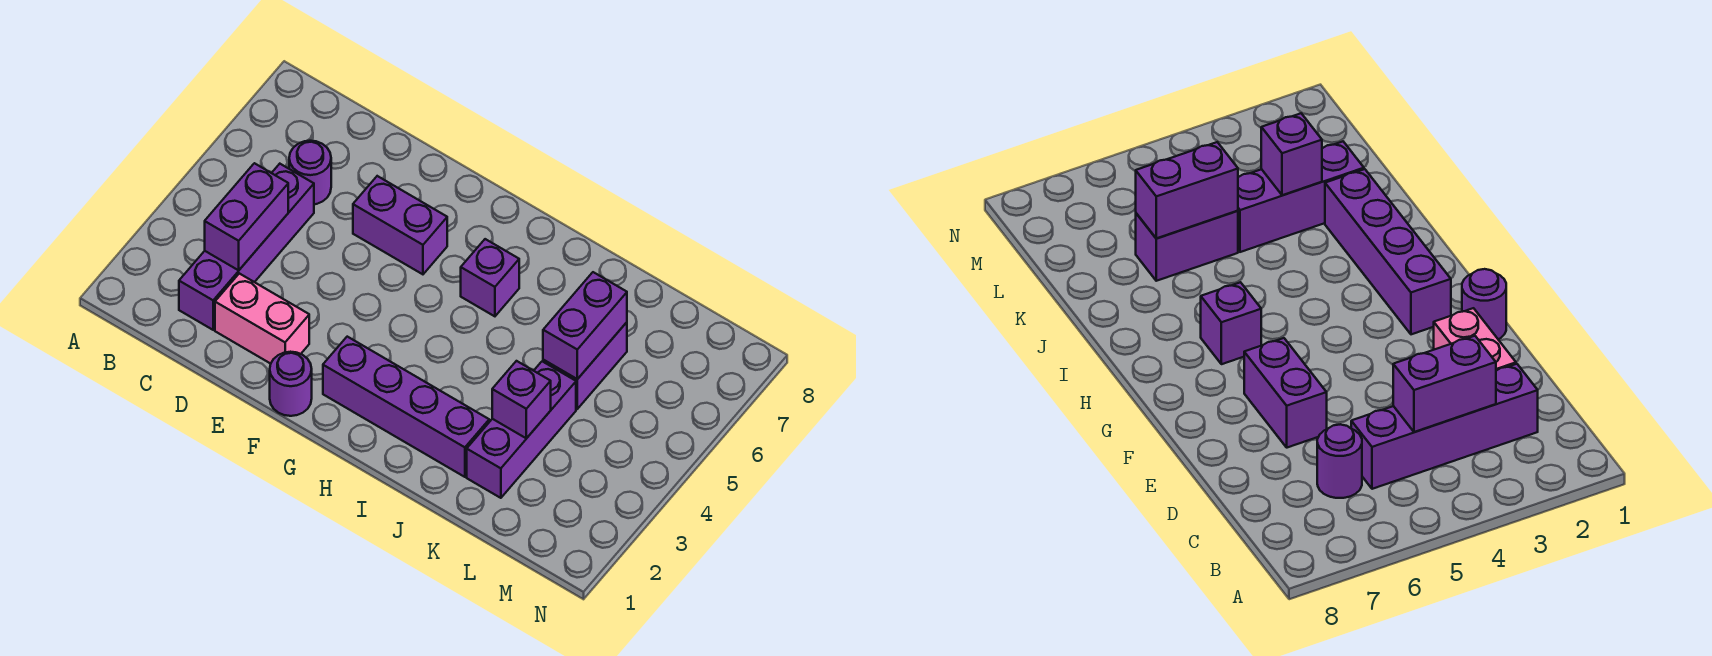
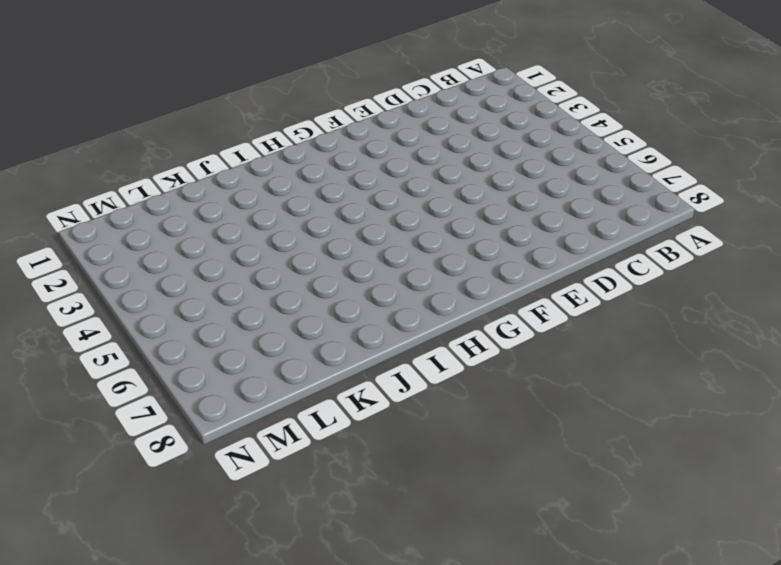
none -> purple 1x4 brick [179,164,314,330]
none -> purple 1x1 round brick [289,141,331,204]
none -> pink 1x2 brick [215,273,309,364]

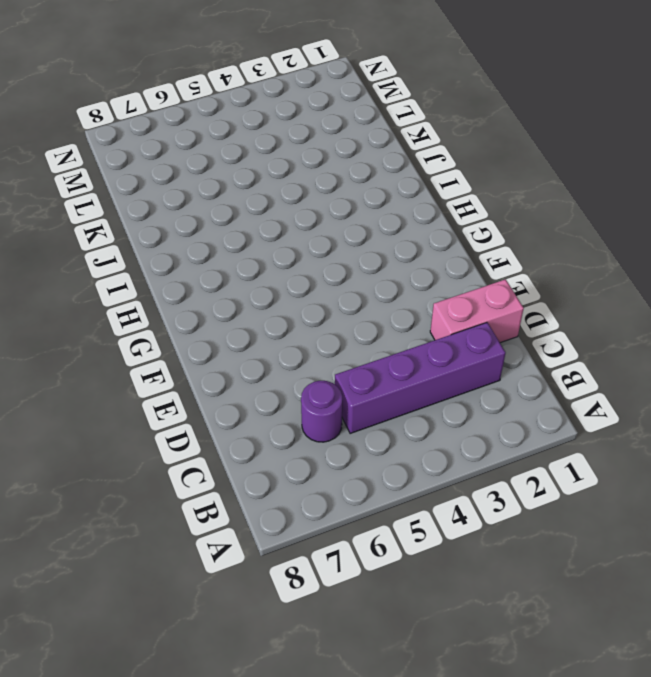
pink 1x2 brick [430,279,524,343] -> pink 1x2 brick turned to [215,273,309,364]
none -> purple 1x2 brick [353,176,447,274]
none -> purple 1x1 round brick [270,352,312,416]
none -> purple 1x4 brick [323,337,489,477]

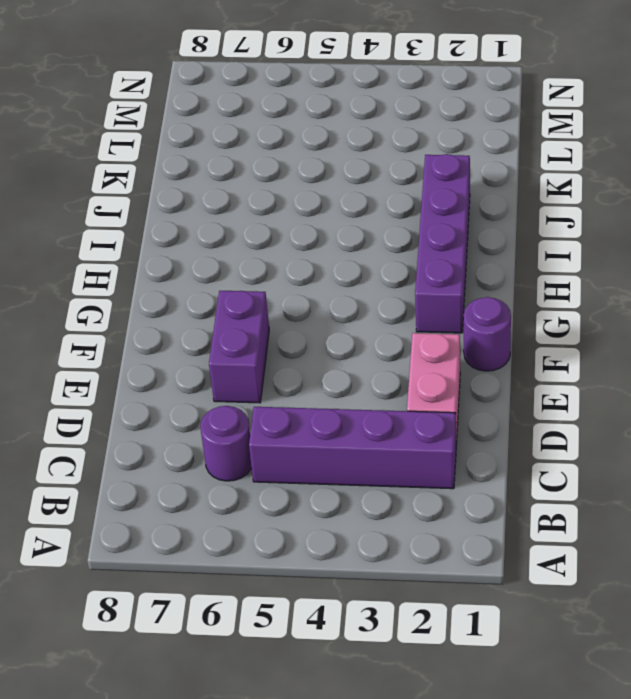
none -> purple 1x1 brick [461,239,519,316]
none -> purple 1x3 brick [467,361,576,498]
none -> purple 1x2 brick [543,322,627,409]

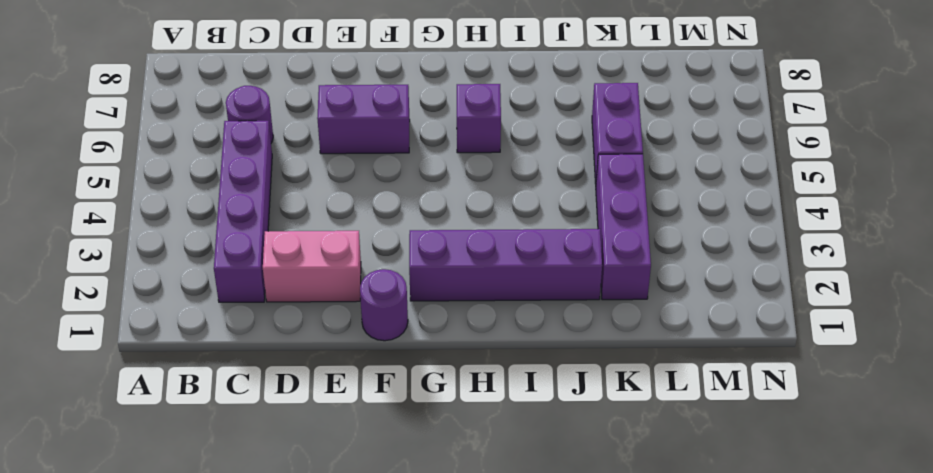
none -> purple 1x2 brick [205,163,288,270]
none -> purple 1x1 brick [492,361,551,438]
none -> purple 1x2 brick [543,272,627,379]

